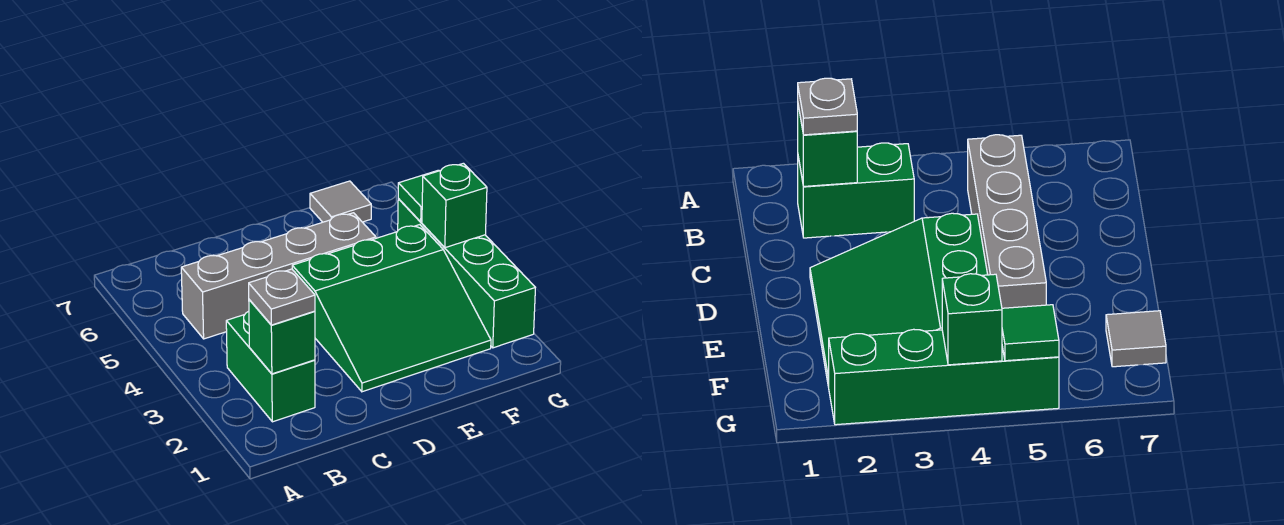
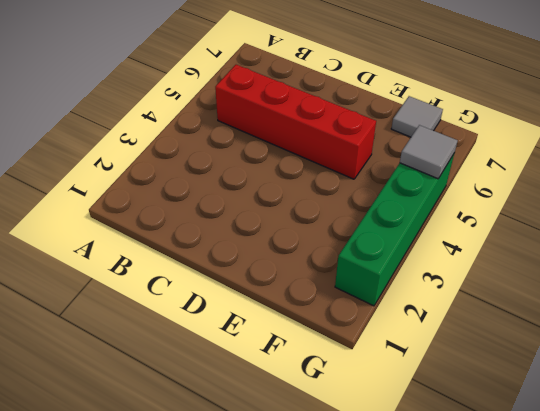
red 1x4 brick [215,65,376,179] -> grey 1x4 brick [181,213,376,339]
grey 1x1 tile [400,125,458,179] -> green 1x1 tile [398,170,439,222]
none -> green 1x2 brick [226,311,315,422]
none -> green 3x3 slope [292,225,491,392]

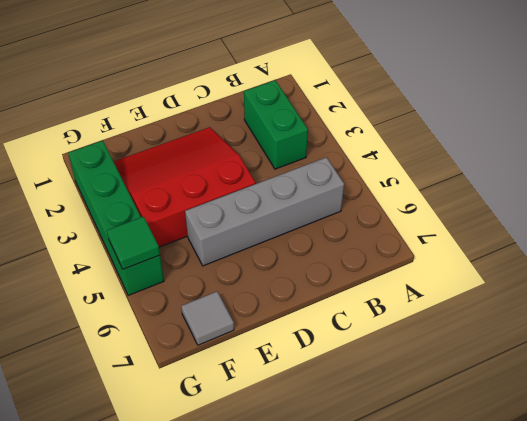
red 3x3 slope [114,127,256,247] -> green 3x3 slope [292,225,491,392]
none -> green 1x1 brick [249,300,315,374]
none -> green 1x1 brick [422,163,487,248]

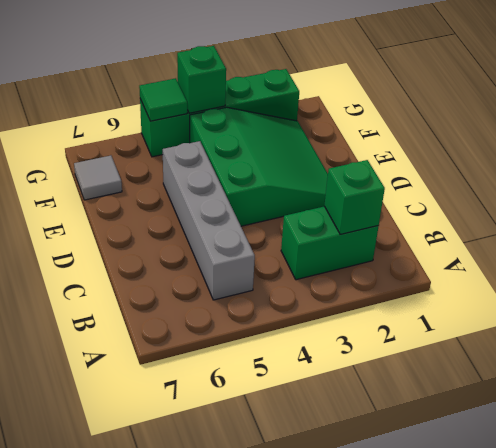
none -> grey 1x1 plate [249,269,315,325]

